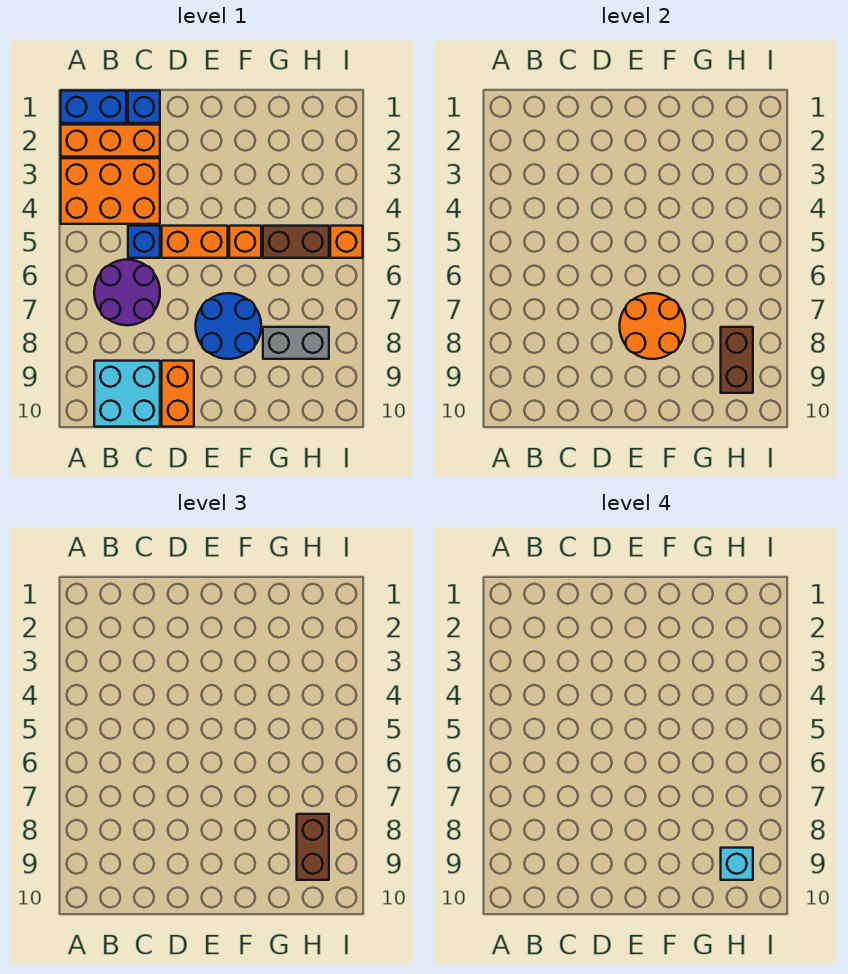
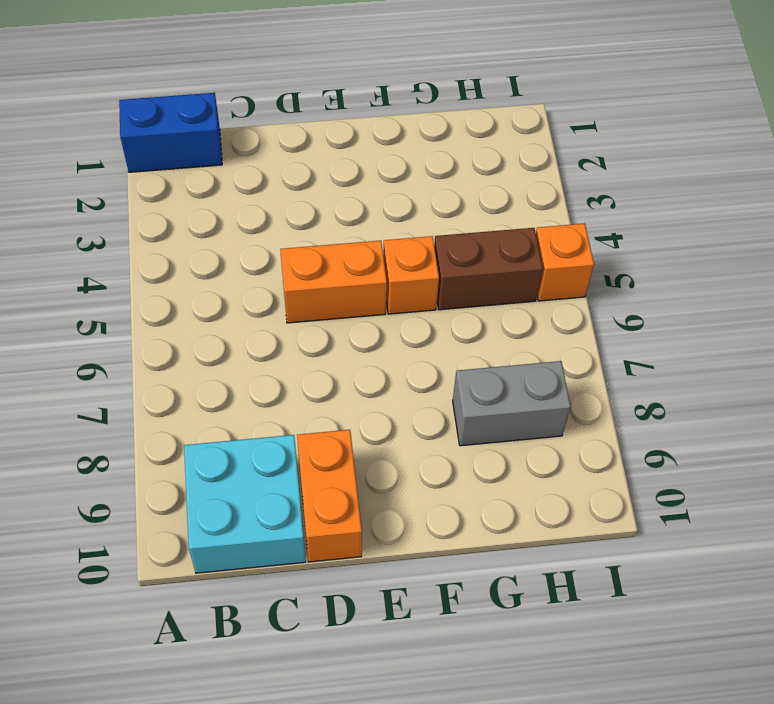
none -> orange 1x3 brick [61,125,160,157]
none -> orange 2x3 brick [61,158,160,224]
none -> purple 2x2 round brick [94,260,160,325]

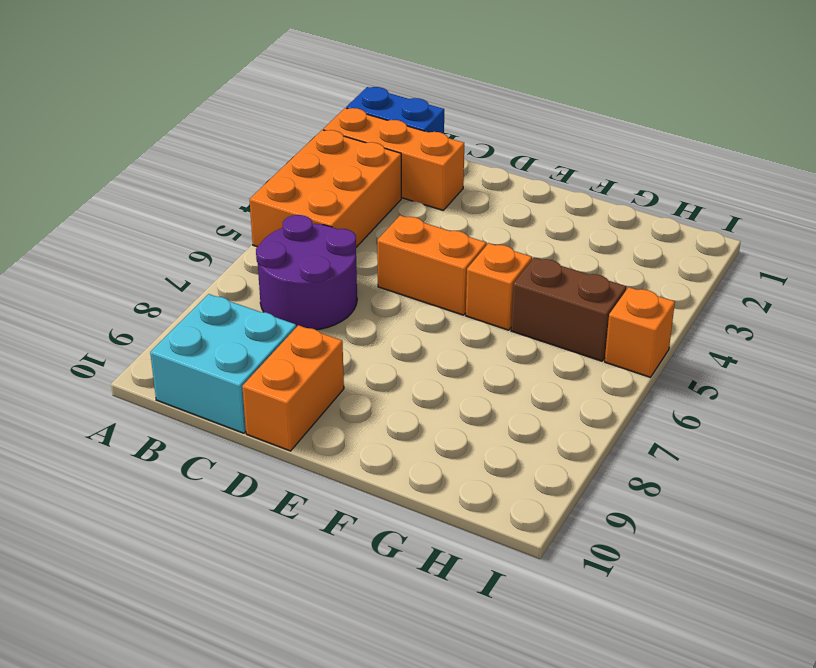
orange 2x3 brick [250,130,401,247] -> orange 2x3 brick turned to [61,158,160,224]
none -> blue 1x1 brick [128,91,160,123]
none -> blue 1x1 brick [128,226,160,258]
none -> blue 2x2 round brick [196,293,261,359]

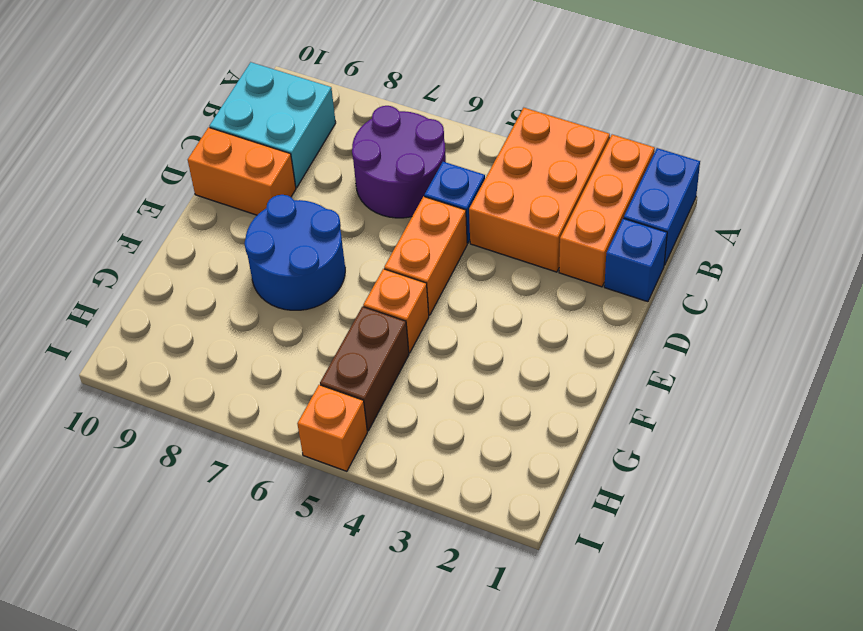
none -> grey 1x2 brick [263,327,329,359]
none -> orange 2x2 round brick [620,293,685,359]
none -> brown 1x2 brick [721,327,753,393]

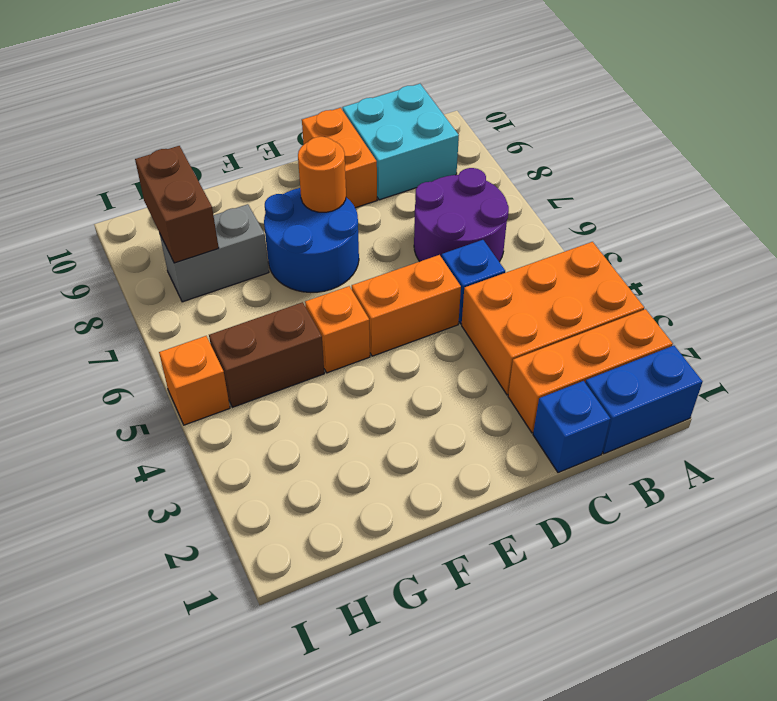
orange 1x1 round brick [298,137,346,212] -> orange 2x2 round brick [620,293,685,359]
none -> brown 1x2 brick [297,814,329,880]
none -> cyan 1x1 brick [721,848,753,880]

